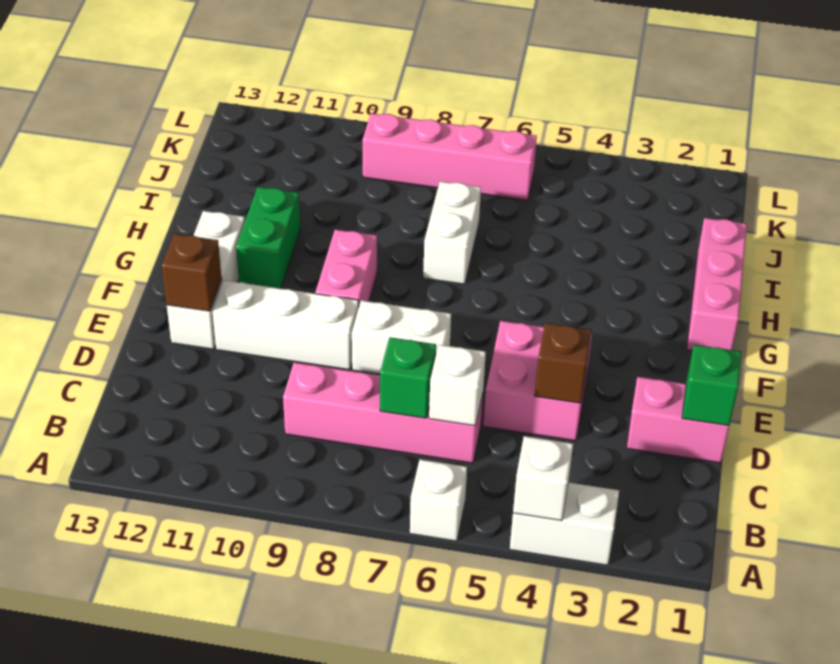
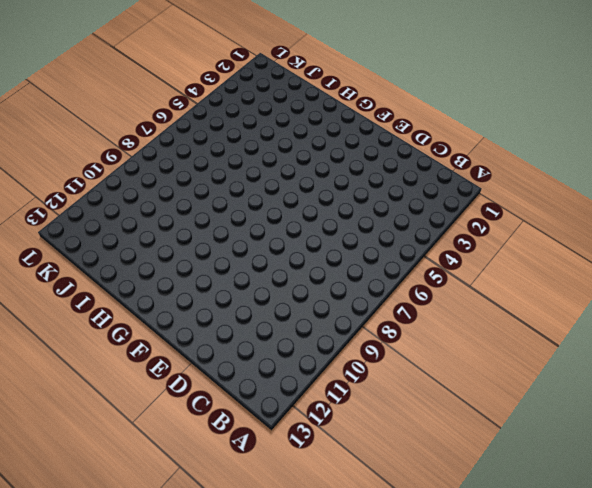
none -> white 1x2 brick [510,482,619,565]
none -> white 1x1 brick [410,459,467,541]
none -> pink 1x4 brick [283,362,483,463]

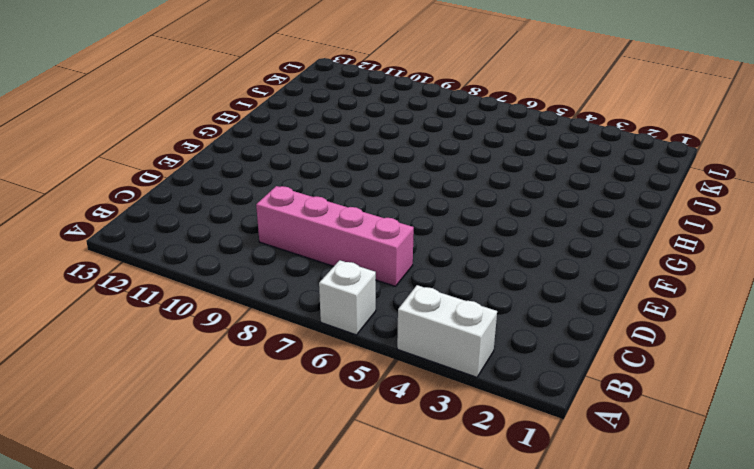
none -> pink 1x2 brick [627,377,729,463]
none -> pink 2x2 brick [483,321,592,441]
none -> white 1x2 brick [352,300,451,374]

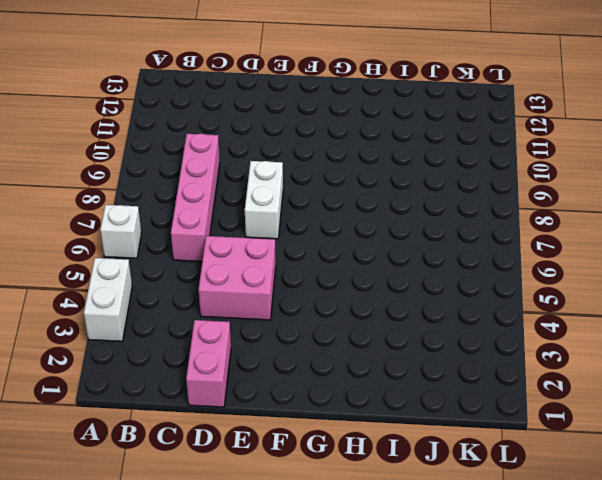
none -> white 1x3 brick [213,280,359,370]
none -> white 1x3 brick [167,211,245,349]
none -> pink 1x2 brick [315,230,377,305]

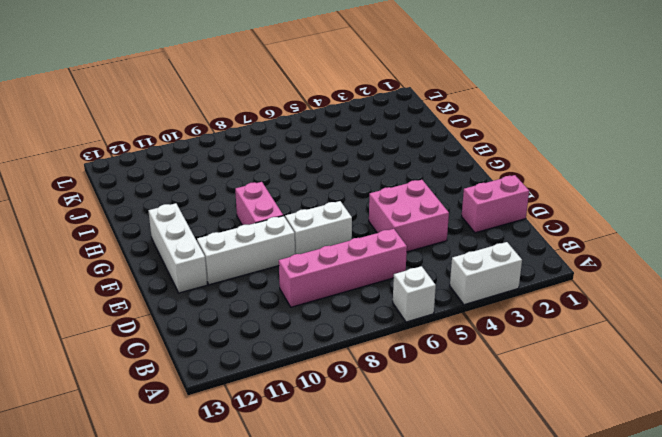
none -> pink 1x3 brick [687,218,747,350]
none -> green 1x2 brick [236,187,300,289]
none -> white 1x2 brick [423,181,481,284]

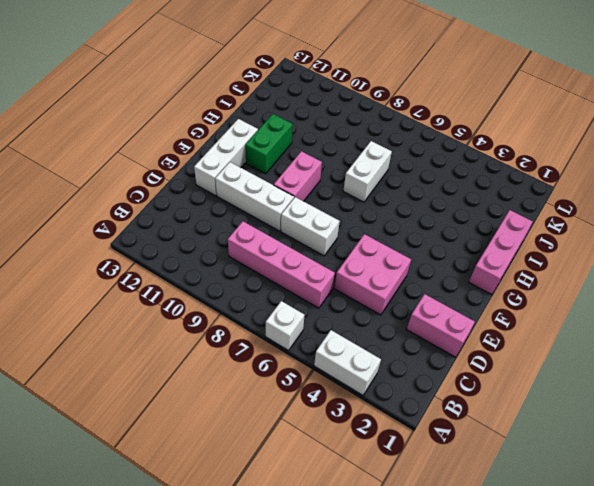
none -> pink 1x4 brick [363,113,537,200]
none -> white 1x1 brick [513,436,573,521]
none -> white 1x1 brick [429,345,486,426]

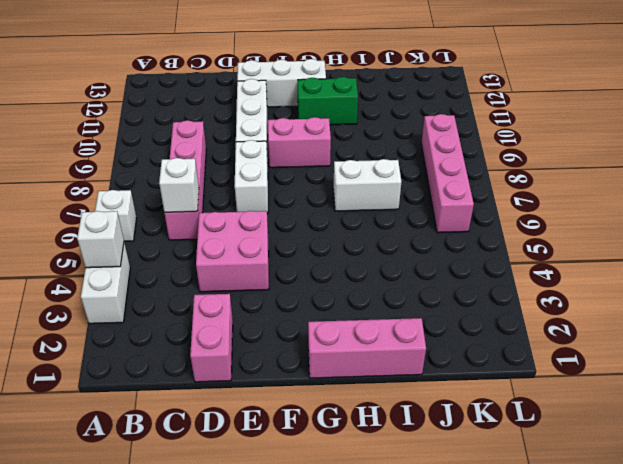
none -> green 1x1 brick [380,337,436,418]
none -> green 1x1 brick [682,345,741,426]
none -> brown 1x1 brick [535,323,592,403]

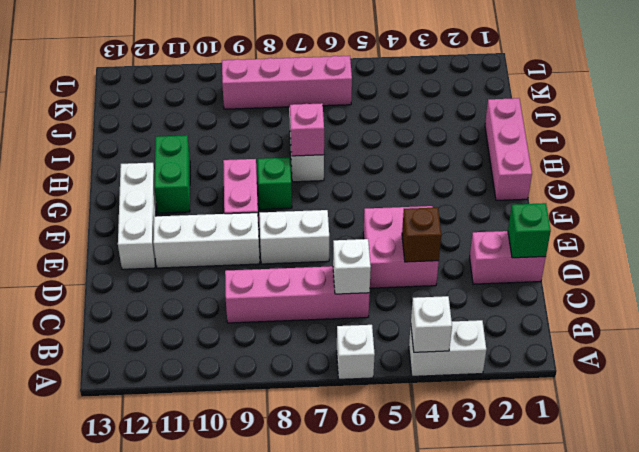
green 1x1 brick [258,158,292,209] -> green 1x1 brick moved to [380,337,436,418]
pink 1x1 brick [290,103,324,156] -> none
none -> brown 1x1 brick [162,234,222,311]

